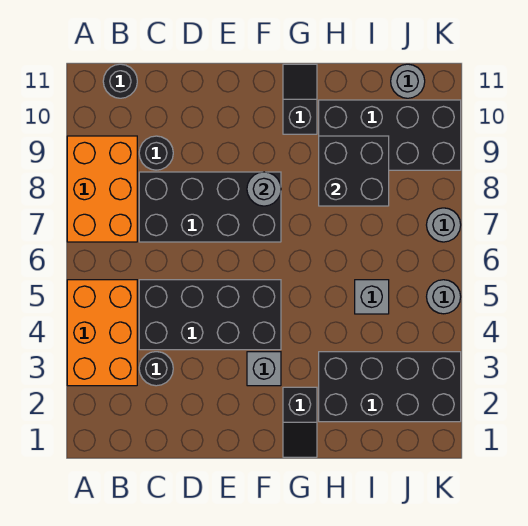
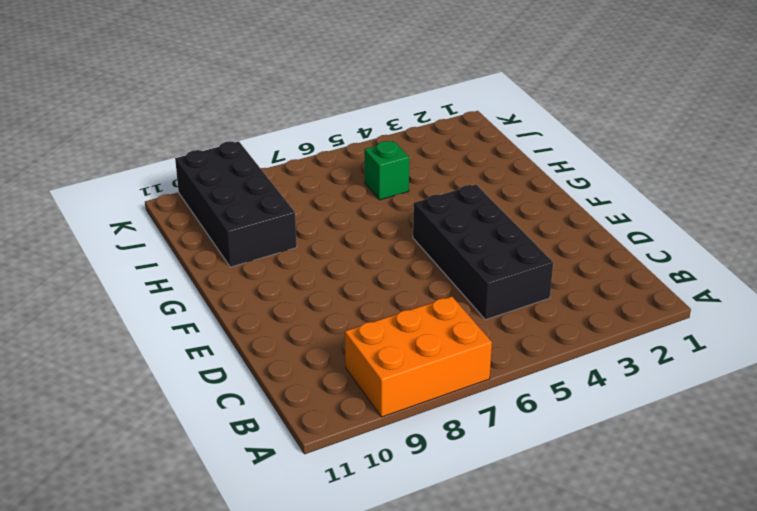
green 1x1 brick [364,141,409,200] -> grey 1x1 brick [355,280,389,314]
none -> orange 2x3 brick [67,280,137,386]
none -> black 1x1 round brick [103,64,137,98]
none -> black 1x1 round brick [139,352,173,386]

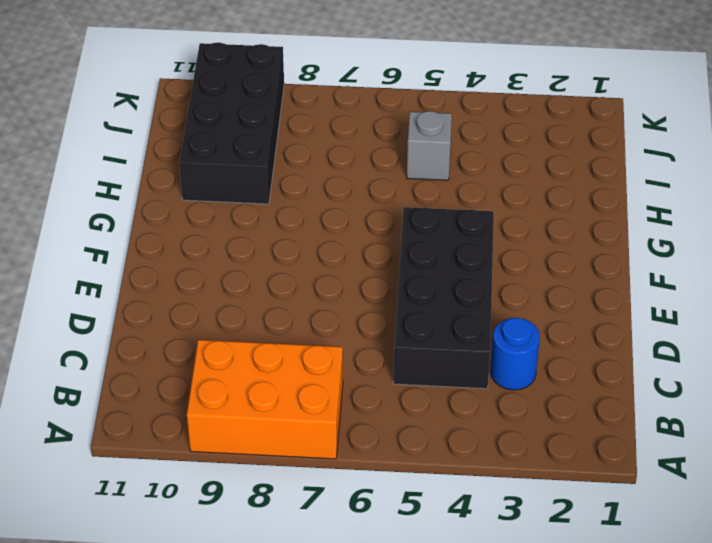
blue 1x1 round brick [490,318,540,390] -> black 1x1 round brick [139,352,173,386]
none -> orange 2x3 brick [67,280,137,386]
none -> black 1x1 round brick [103,64,137,98]
none -> black 2x4 brick [139,172,281,242]

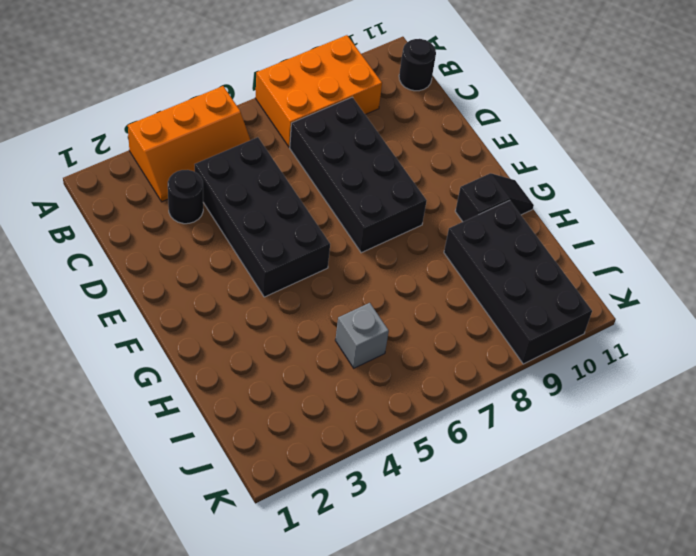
orange 2x3 slope [128,86,250,202] -> orange 2x3 brick [67,280,137,386]
none -> black 1x1 round brick [139,136,173,170]
none -> grey 1x1 brick [247,352,281,386]
none -> black 1x2 slope [283,387,317,457]

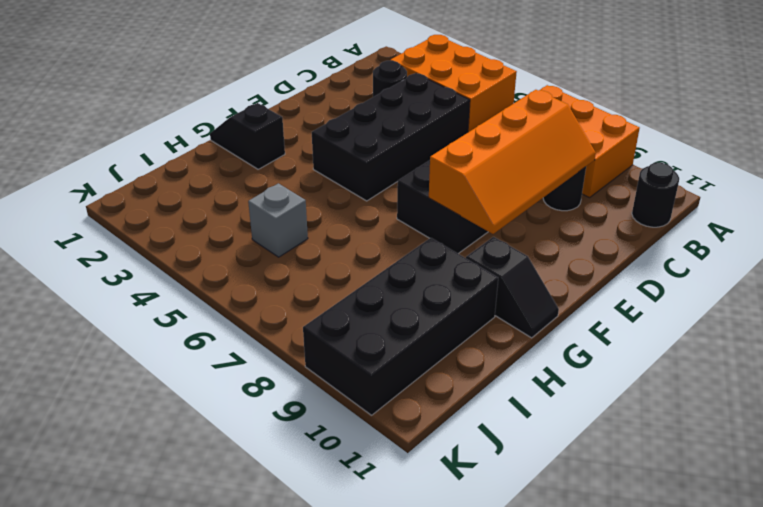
orange 2x4 slope [429,90,596,234] -> grey 1x1 round brick [247,172,281,206]
none -> grey 1x1 brick [247,352,281,386]
none -> black 2x4 brick [319,352,461,422]
none -> grey 1x1 round brick [391,64,425,98]

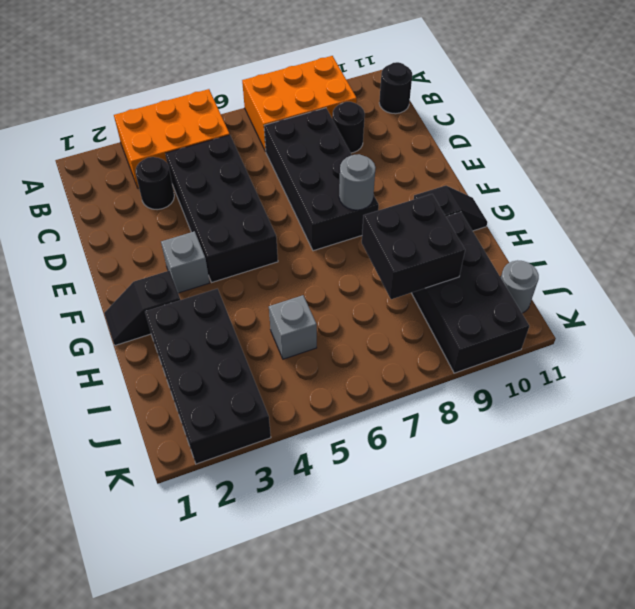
none -> grey 1x1 round brick [427,280,461,314]
none -> grey 1x1 round brick [427,208,461,242]

